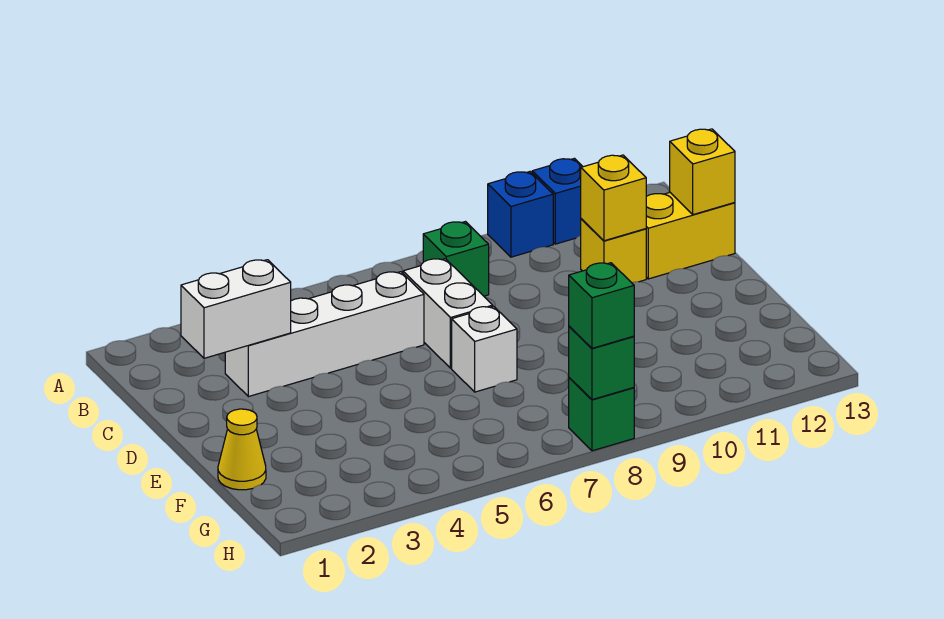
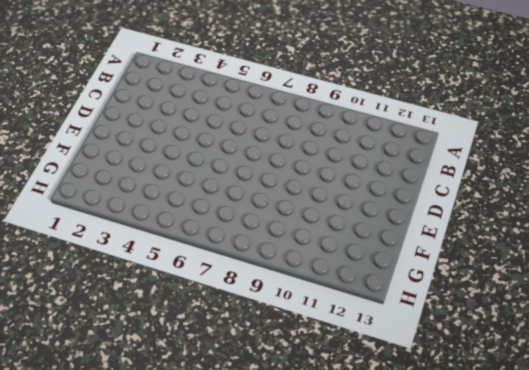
none -> blue 1x1 brick [488,172,553,257]
none -> blue 1x1 brick [532,158,583,244]
none -> green 1x1 brick [423,222,489,296]

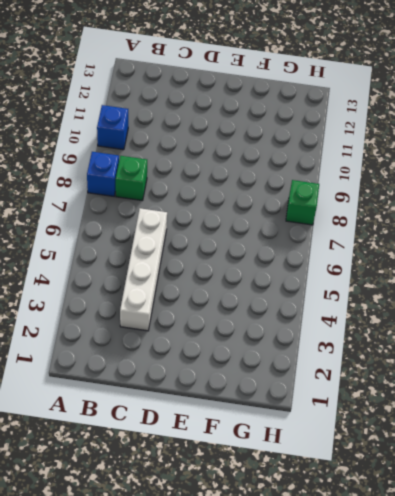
blue 1x1 brick [87,152,119,196] -> blue 1x1 brick moved to [532,158,583,244]
none -> white 1x2 brick [403,259,493,368]
none -> yellow 1x1 brick [581,219,646,283]
none -> yellow 1x2 brick [646,193,735,279]

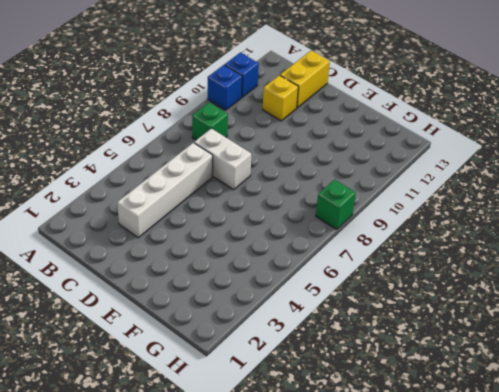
none -> white 1x1 brick [452,306,517,392]
none -> yellow 1x1 cone [218,409,266,490]
none -> white 1x2 brick [181,260,291,358]

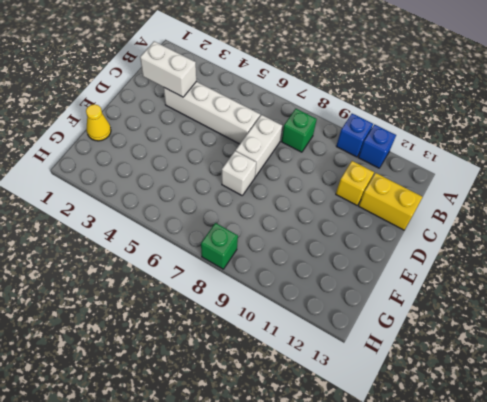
none -> yellow 1x1 brick [581,155,646,241]
none -> yellow 1x1 brick [670,129,735,215]
none -> green 1x1 brick [569,326,634,400]

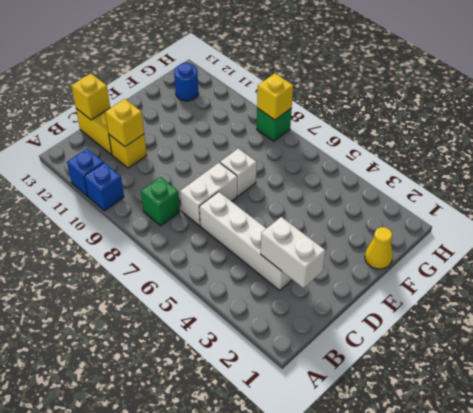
blue 1x1 round brick [174,63,198,101] -> none
yellow 1x1 brick [257,74,293,120] -> green 1x1 brick [569,326,634,400]
none -> green 1x1 brick [569,263,634,348]

